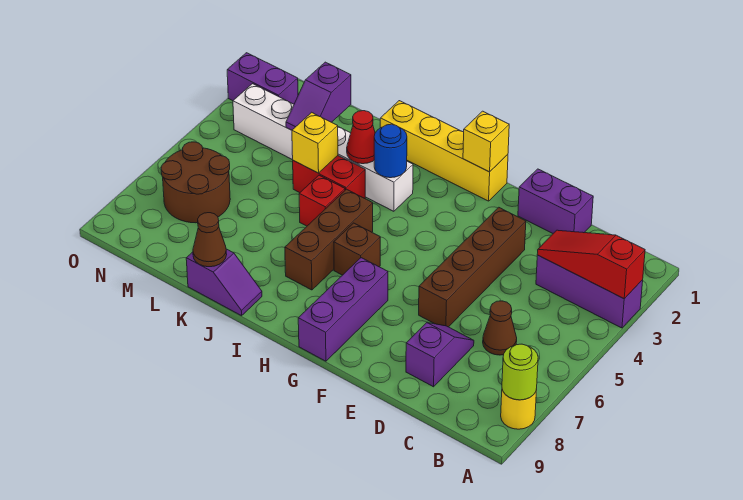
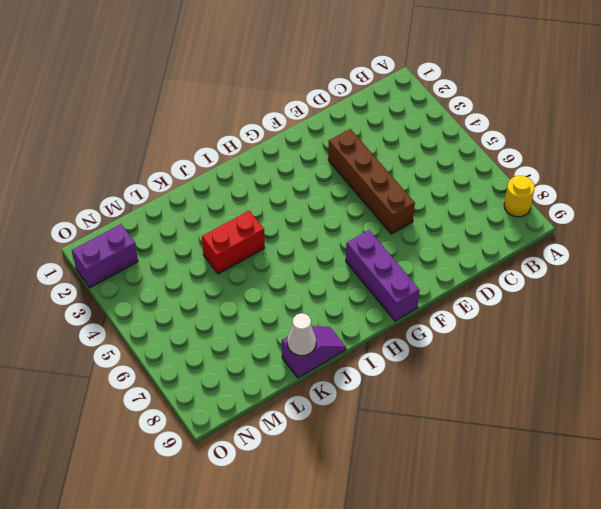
white 1x1 cone [287,313,316,356] -> brown 1x1 cone [193,213,227,267]
none -> purple 1x3 brick [536,255,643,328]
none -> brown 1x1 cone [483,301,517,355]
none -> purple 1x2 brick [518,169,593,233]

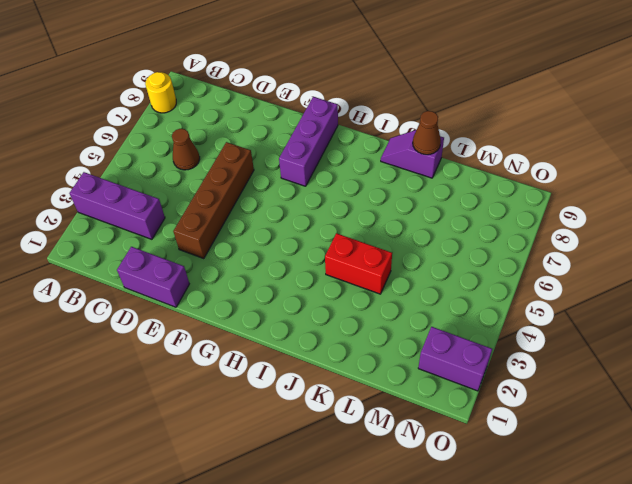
none -> purple 1x2 slope [406,323,474,387]
none -> yellow 1x4 brick [380,101,508,201]
none -> brown 1x1 brick [334,223,380,275]

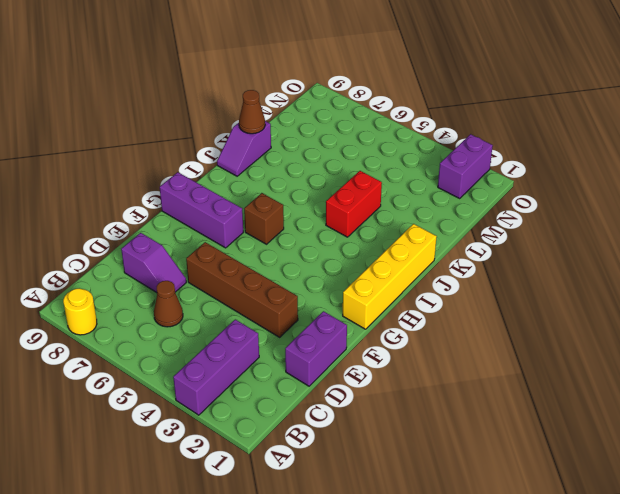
none -> white 1x6 brick [233,84,413,211]
none -> brown 1x3 brick [285,189,373,290]
none -> red 1x1 brick [299,175,345,226]

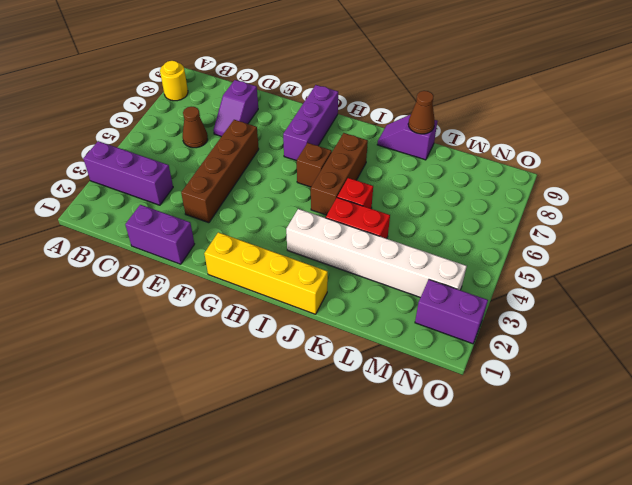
none -> brown 2x2 round brick [161,142,230,223]
none -> red 1x3 slope [537,230,645,299]
none -> lime 1x1 round brick [502,344,538,400]

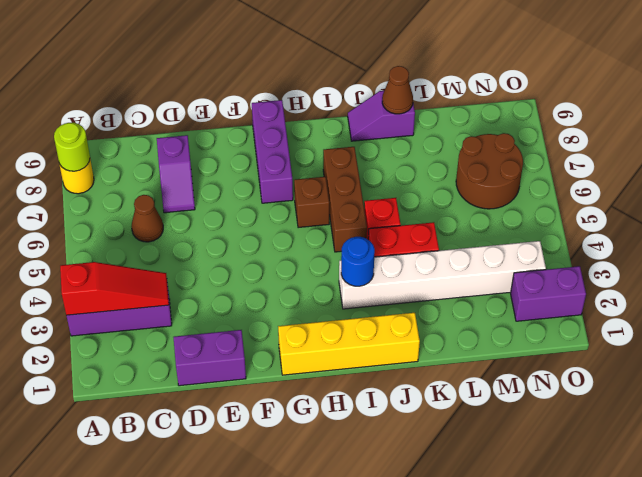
none -> brown 1x4 brick [419,207,526,327]
none -> yellow 1x1 brick [463,111,509,172]
none -> red 1x1 cone [347,111,375,164]

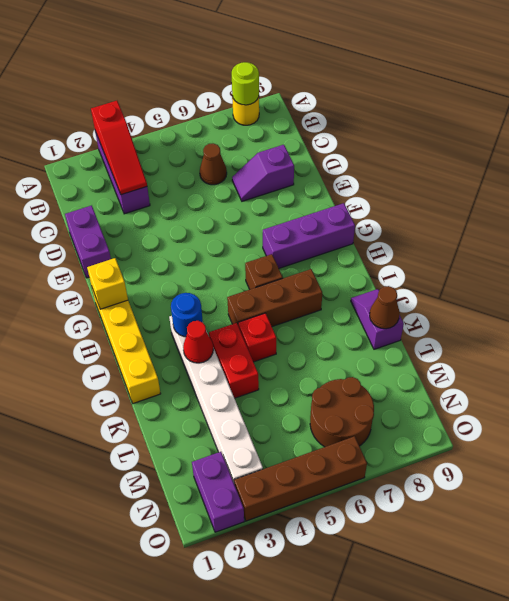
brown 1x4 brick [234,436,367,521] -> brown 1x4 brick moved to [419,207,526,327]
none -> yellow 1x1 brick [292,112,338,173]
none -> purple 1x2 slope [286,62,351,130]

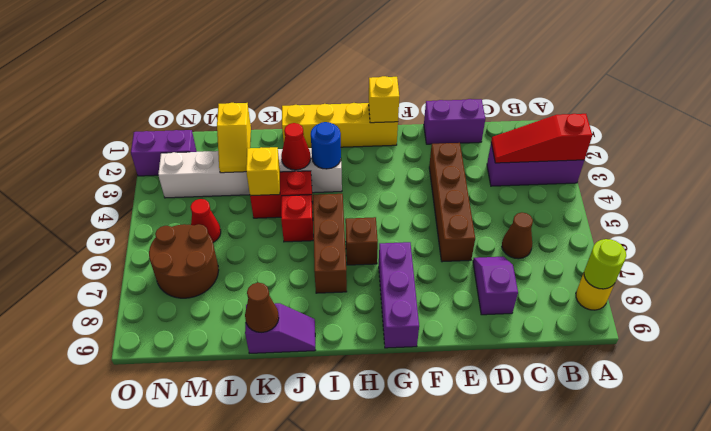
yellow 1x2 slope [217,103,251,173] -> purple 1x2 slope [286,62,351,130]
red 1x1 cone [190,199,221,242] -> none

